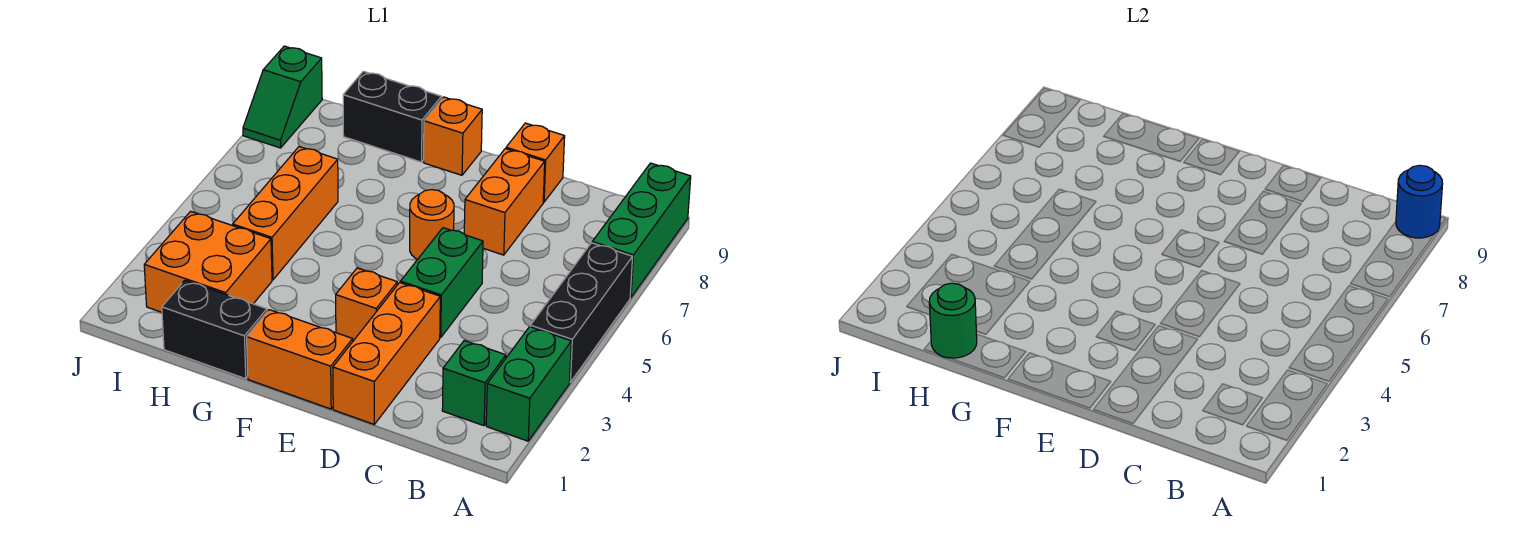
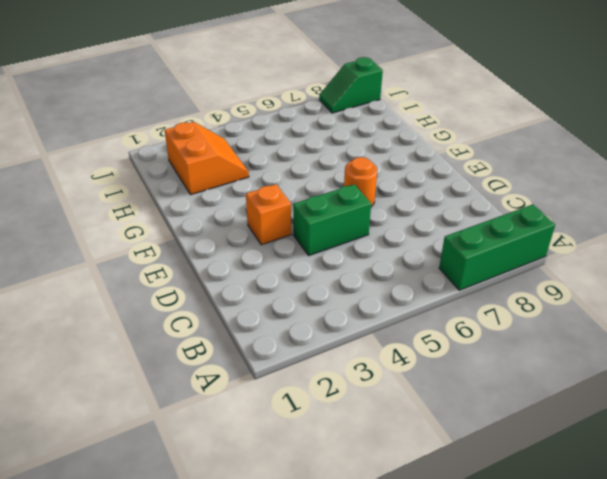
orange 2x2 slope [165,122,249,195] -> orange 2x2 brick [144,211,272,312]
none -> green 1x2 brick [486,327,571,441]
none -> black 1x3 brick [530,243,633,382]
none -> green 1x1 brick [442,341,506,426]

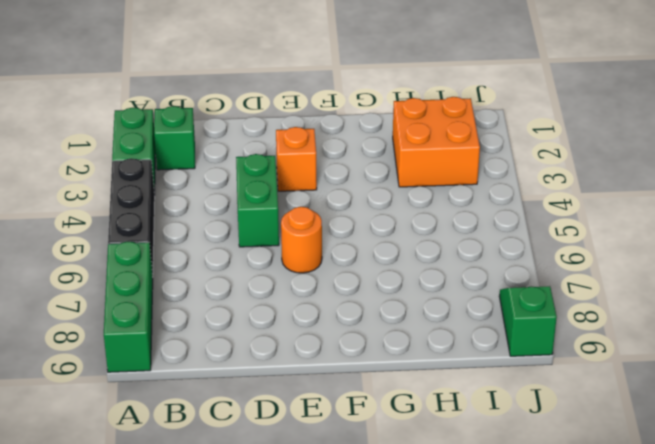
none -> orange 1x3 brick [333,283,440,424]
none -> orange 1x2 brick [464,149,545,255]
none -> orange 1x1 brick [506,123,565,202]

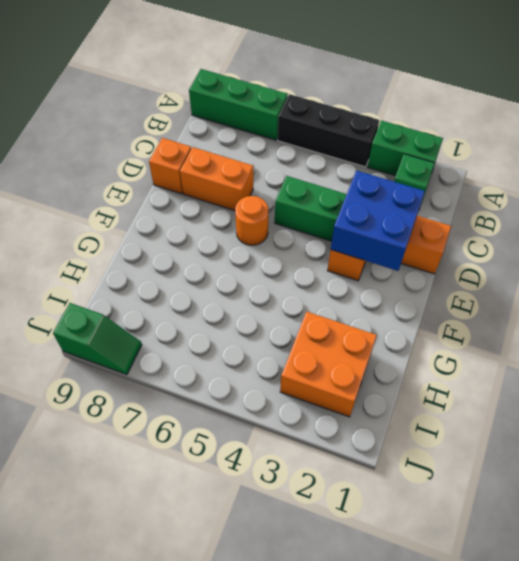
blue 2x2 brick [331,170,425,271] -> none
none -> orange 1x2 brick [247,310,353,409]
none -> orange 1x1 brick [424,97,482,175]
none -> black 1x2 brick [162,280,267,379]

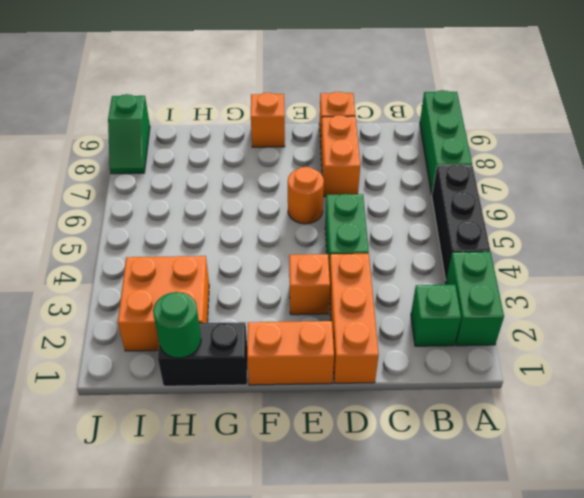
none -> black 1x2 brick [343,71,442,162]
none -> orange 1x3 brick [233,146,338,280]
none -> blue 1x1 round brick [1396,165,1442,238]

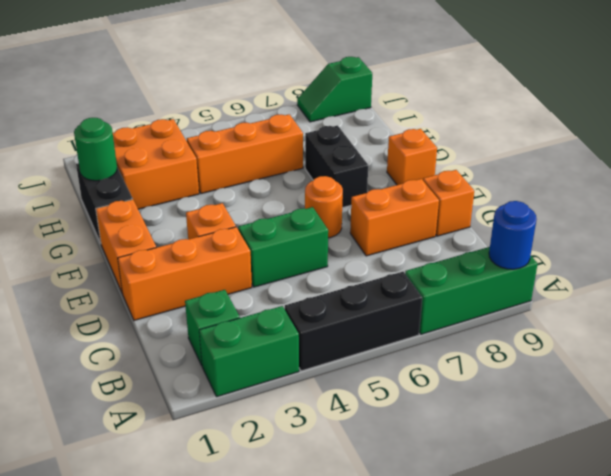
black 1x2 brick [305,126,368,208] -> black 1x2 brick moved to [343,71,442,162]

